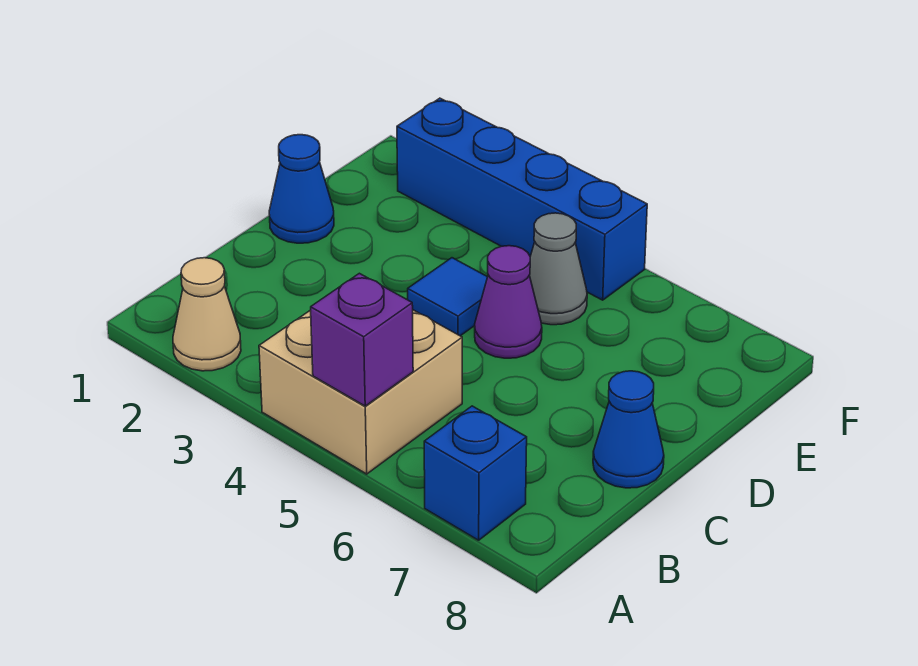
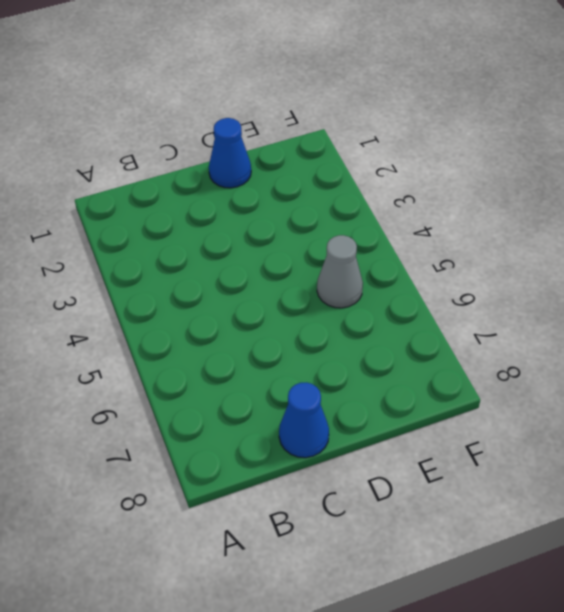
none -> tan 1x1 cone [173,258,241,371]
none -> tan 2x2 brick [259,310,462,474]

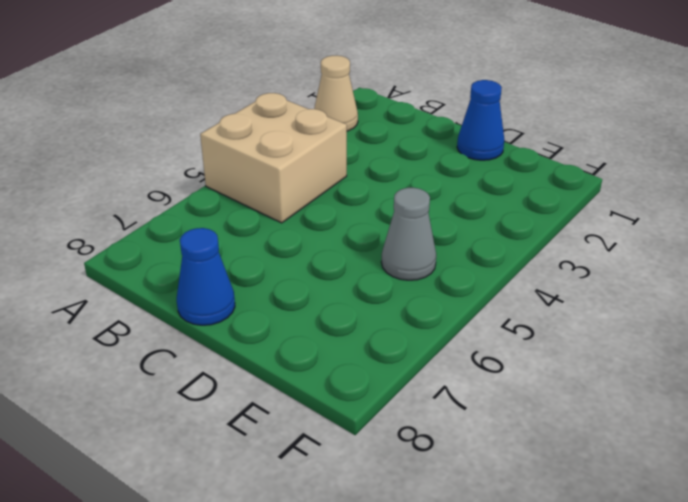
none -> blue 1x1 brick [424,406,527,540]
none -> blue 1x1 tile [408,258,487,336]

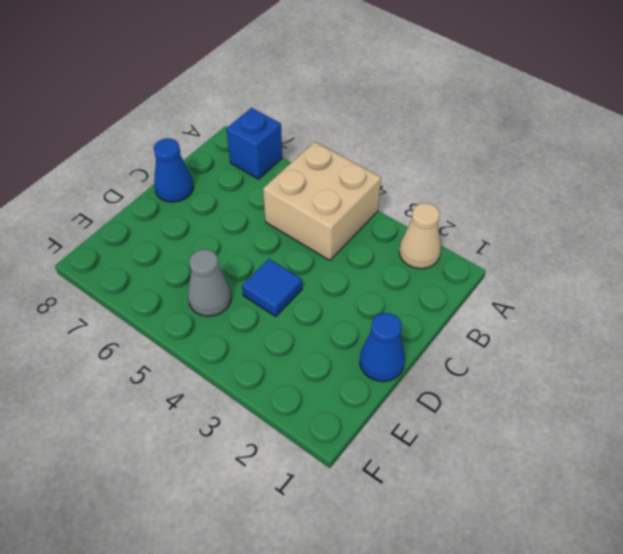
none -> purple 1x1 cone [475,246,542,358]
none -> blue 1x4 brick [397,98,647,300]

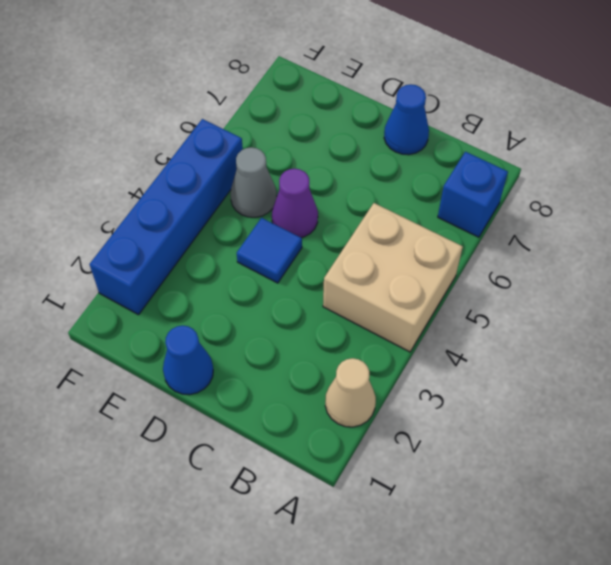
none -> purple 1x1 brick [311,273,413,406]

